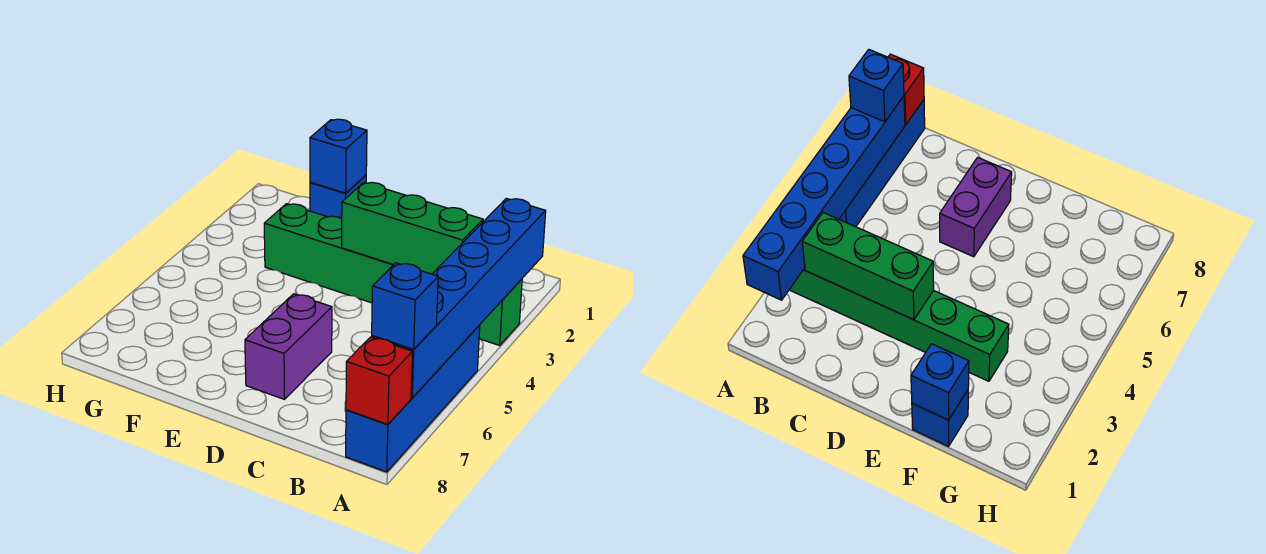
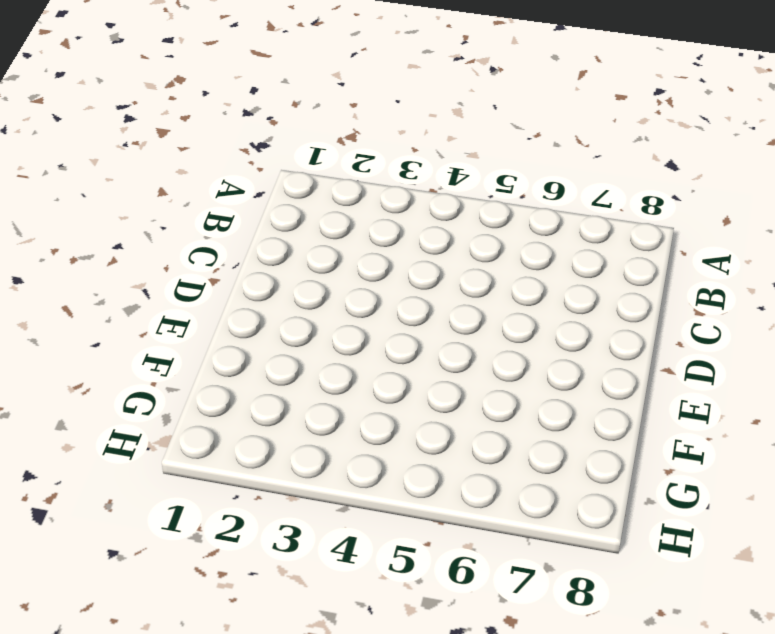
none -> green 1x6 brick [264,204,522,346]
none -> blue 1x4 brick [346,325,480,472]

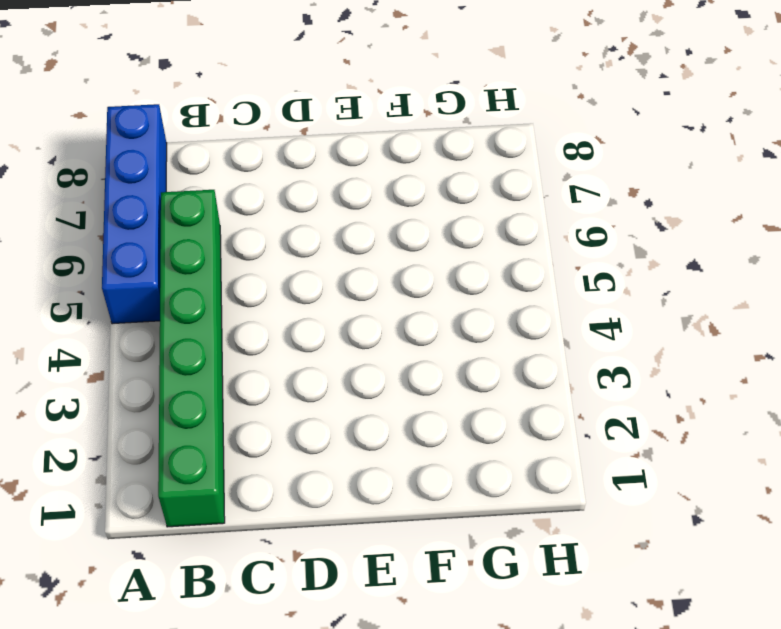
green 1x6 brick [158,190,225,527] -> green 1x6 brick turned to [264,204,522,346]
none -> purple 1x2 brick [245,294,332,399]
none -> blue 1x1 brick [310,175,366,219]

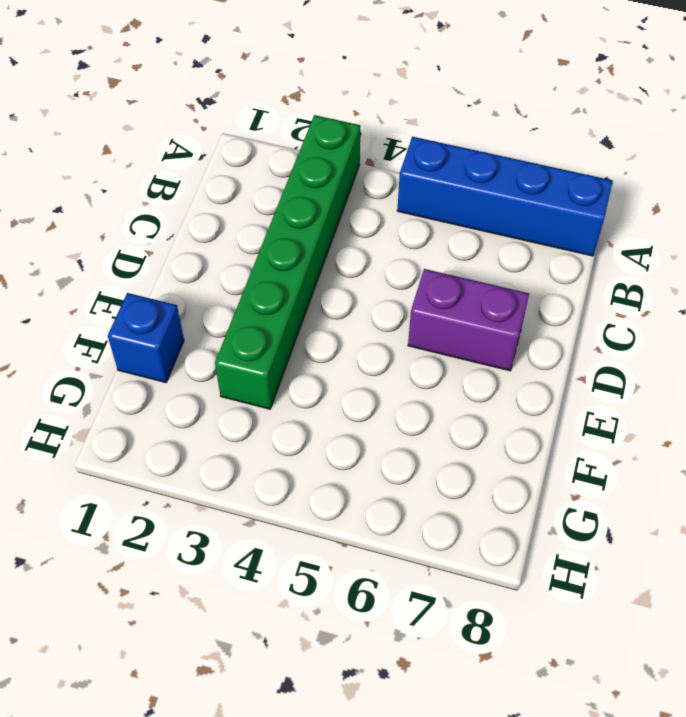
none -> blue 1x6 brick [372,199,546,398]
none -> red 1x1 brick [346,337,412,424]

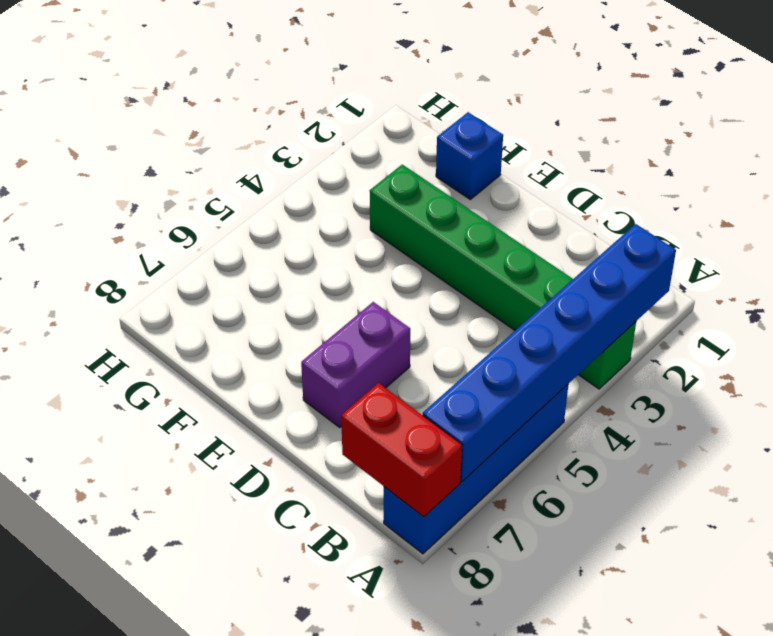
red 1x2 brick [341,383,462,517] -> red 1x1 brick [346,337,412,424]
none -> green 1x3 brick [342,182,483,274]
none -> blue 1x1 brick [310,119,367,193]

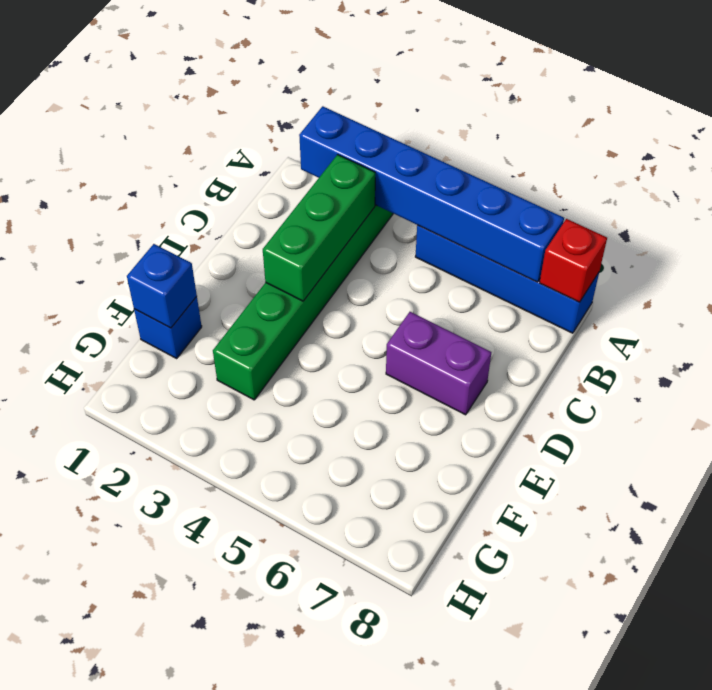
none -> blue 1x1 brick [372,263,438,349]

